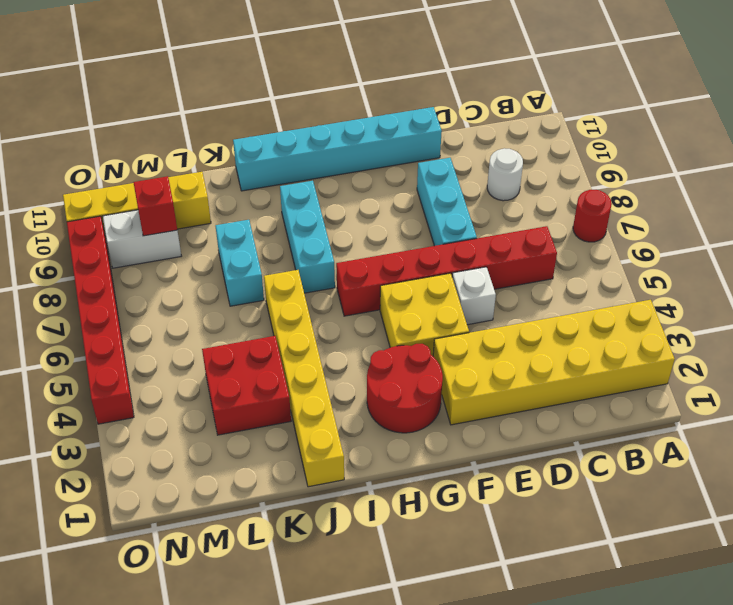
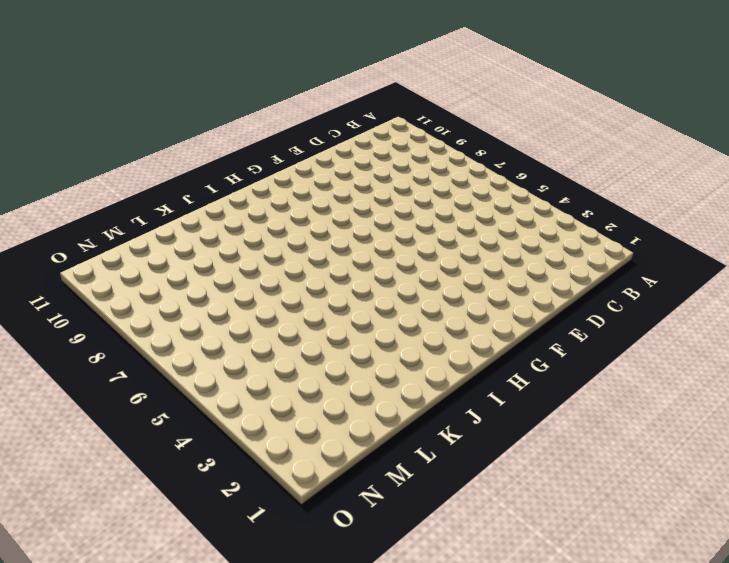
none -> yellow 2x6 brick [433,300,675,425]
none -> red 1x1 round brick [573,190,612,242]
none -> red 1x6 brick [336,226,557,316]

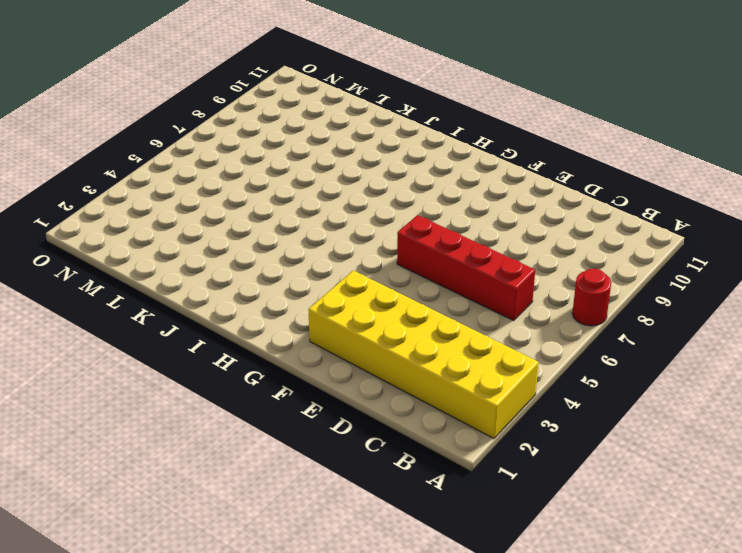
red 1x4 brick [397,215,535,320] -> red 1x6 brick [336,226,557,316]
none -> white 1x1 round brick [487,148,523,201]
none -> white 1x1 brick [452,267,496,325]
none -> cyan 1x3 brick [417,158,477,246]

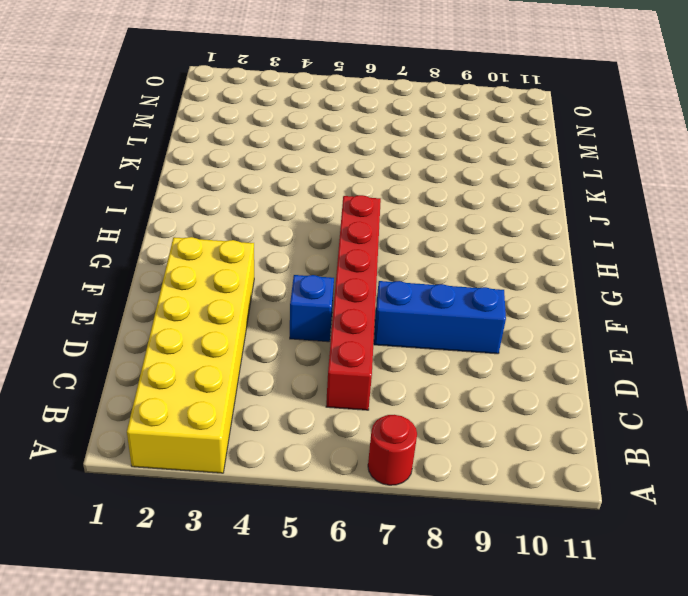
blue 1x1 brick [290,275,334,342] -> white 1x1 brick [452,267,496,325]
blue 1x3 brick [374,281,506,354] -> cyan 1x3 brick [417,158,477,246]
none -> white 1x1 round brick [487,148,523,201]
none -> cyan 1x6 brick [233,107,442,191]
none -> yellow 2x2 brick [380,273,469,356]

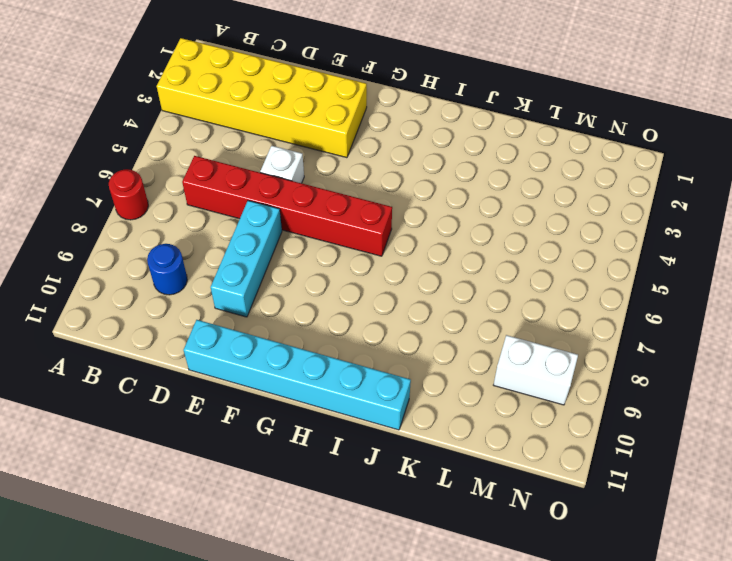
blue 1x1 round brick [147,244,187,295] -> white 1x1 round brick [487,148,523,201]
none -> yellow 2x2 brick [380,273,469,356]
none -> red 2x2 round brick [367,344,443,433]
none -> cyan 1x3 brick [280,181,335,293]

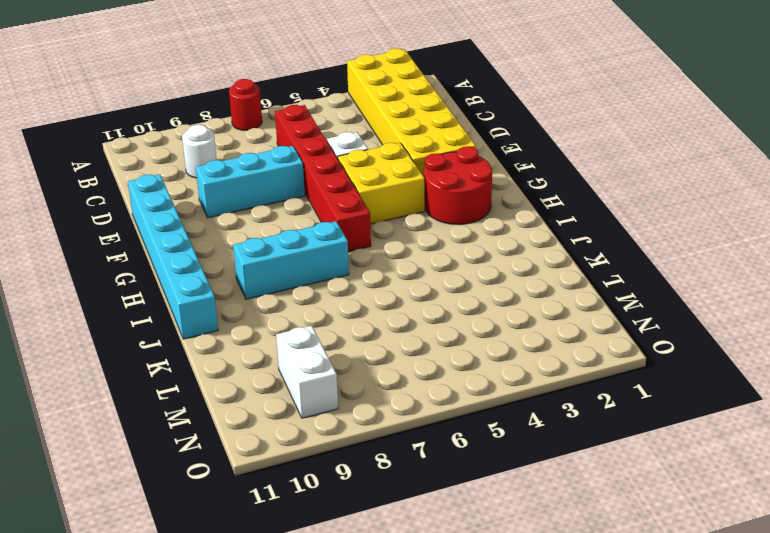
none -> yellow 1x6 brick [264,270,344,487]
none -> red 2x2 brick [202,336,291,435]
none -> cyan 1x2 brick [216,220,264,306]

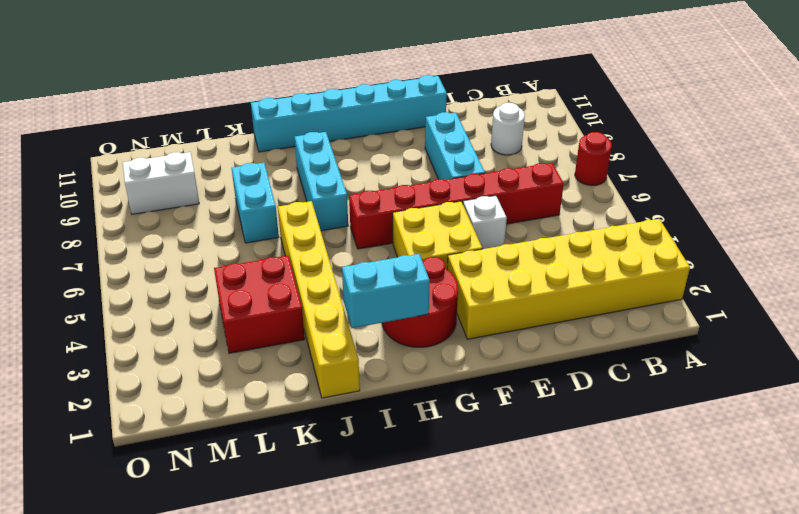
cyan 1x2 brick [342,254,430,328] -> none
none -> yellow 1x4 brick [63,172,211,241]
none -> red 1x6 brick [67,216,134,424]
none -> red 1x1 brick [133,176,177,236]

